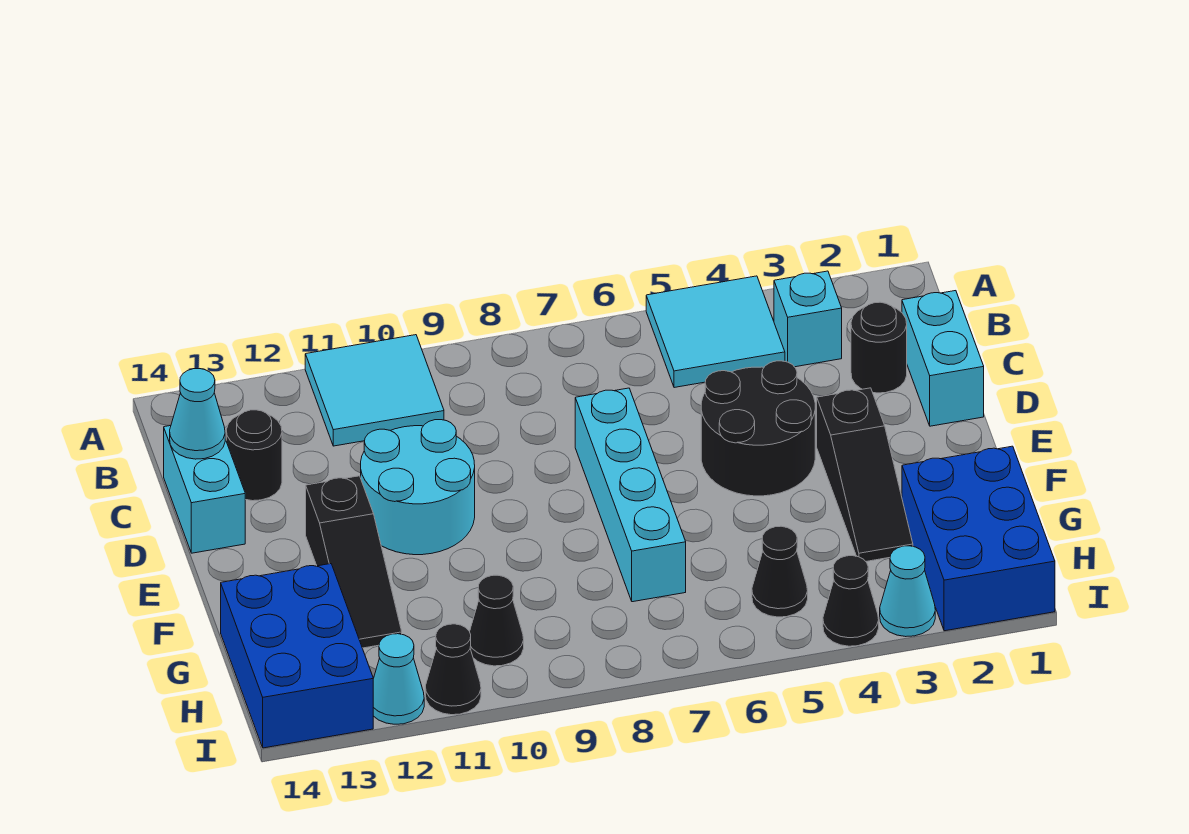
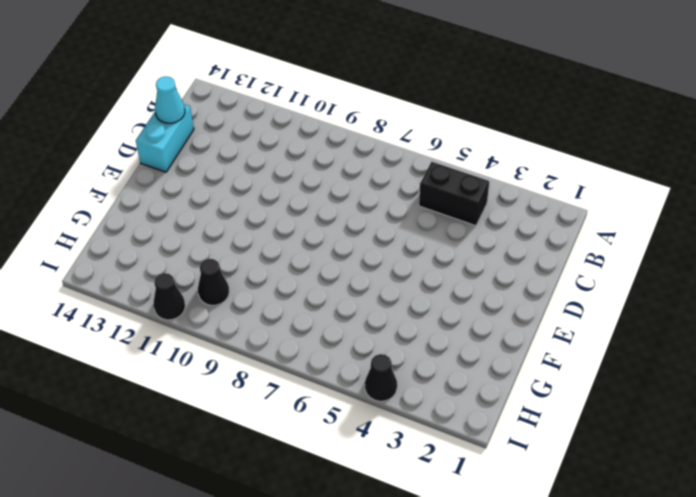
black 1x2 brick [419,162,489,226] -> cyan 2x2 tile [646,276,785,388]
none -> cyan 2x2 tile [305,335,444,446]
none -> cyan 1x1 brick [774,271,842,367]
none -> cyan 1x2 brick [902,291,984,426]

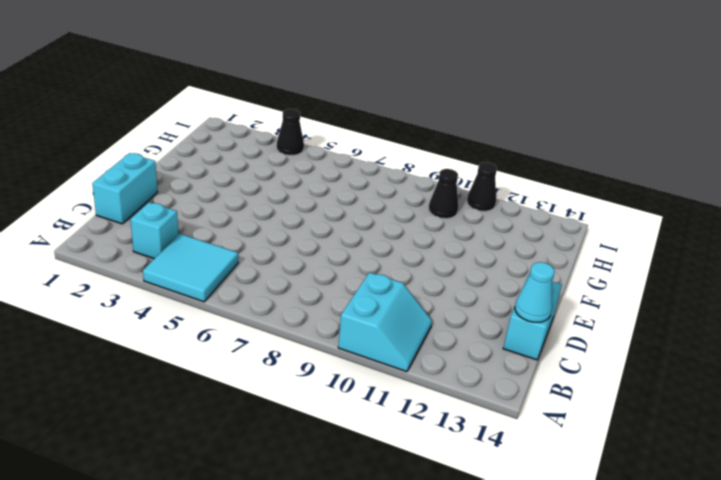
cyan 2x2 slope [338,272,432,372] -> cyan 2x2 tile [305,335,444,446]
none -> black 1x1 round brick [851,302,907,393]
none -> black 1x1 round brick [226,410,282,501]
none -> black 2x2 round brick [701,361,815,496]

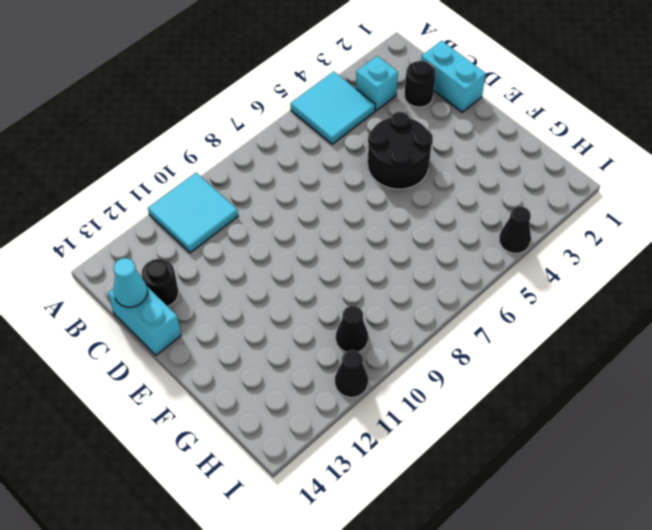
none -> cyan 1x4 brick [575,388,686,602]
none -> cyan 2x2 round brick [361,420,475,555]
none -> black 1x3 slope [817,388,913,561]

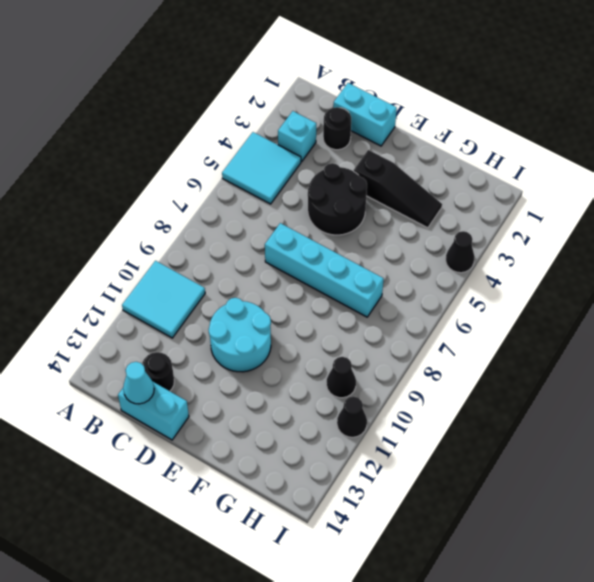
none -> black 1x3 slope [306,476,402,648]
none -> blue 2x3 brick [902,446,1055,631]
none -> blue 2x3 brick [221,564,373,748]

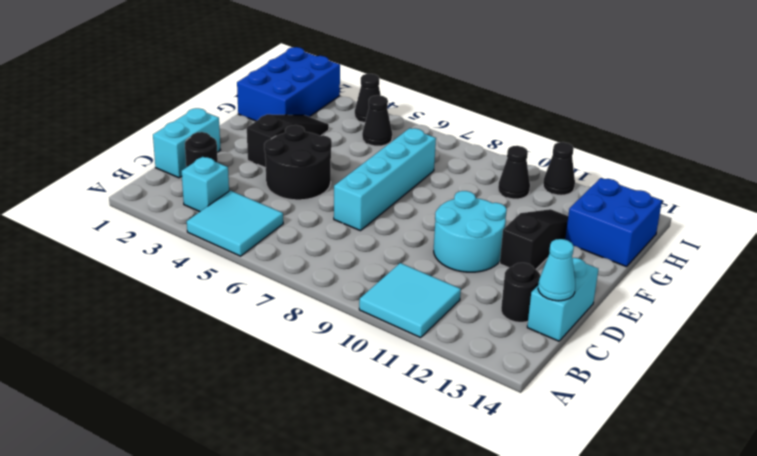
blue 2x2 brick [565,178,662,267] -> blue 2x3 brick [221,564,373,748]
none -> cyan 1x1 cone [880,546,935,637]
none -> cyan 1x1 cone [373,634,424,724]

